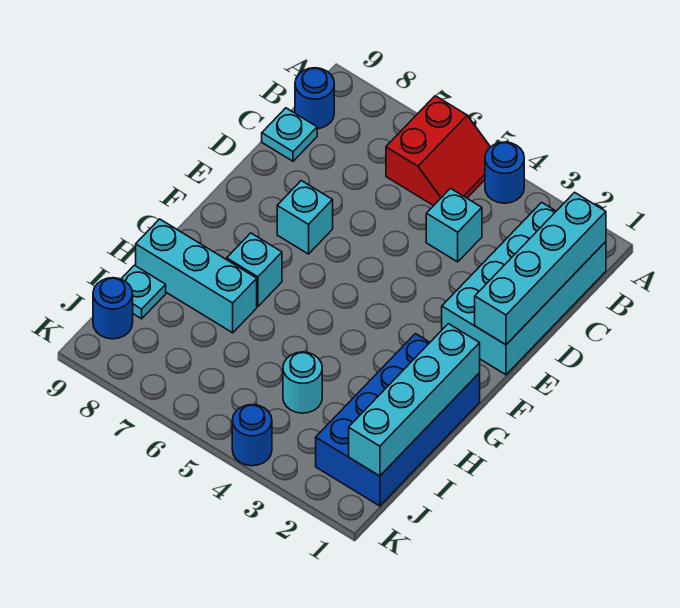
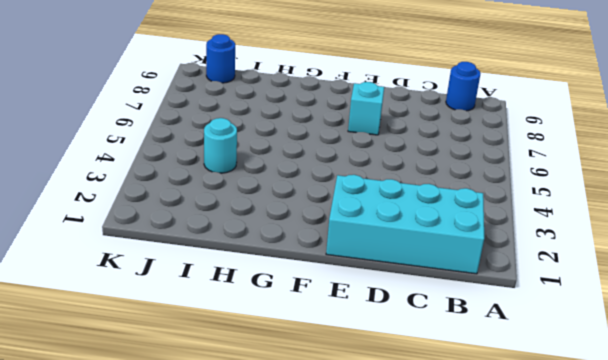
none -> blue 1x1 round brick [485,142,524,203]
none -> red 2x2 slope [386,96,490,206]
none -> cyan 1x1 brick [426,188,482,262]

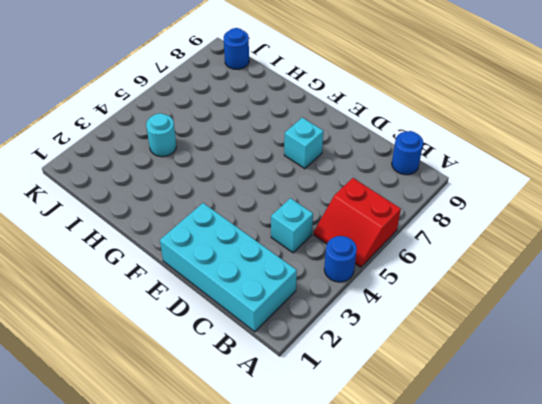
none -> cyan 1x1 plate [262,108,317,161]
none -> blue 2x4 brick [316,334,480,506]
none -> cyan 1x1 brick [227,233,282,306]

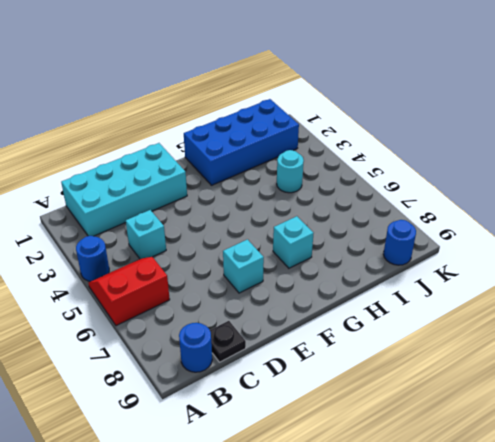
black 1x1 plate [210,321,246,362] -> cyan 1x1 plate [262,108,317,161]
none -> cyan 1x3 brick [136,219,257,333]
none -> cyan 1x1 plate [121,265,166,319]
none -> blue 1x1 round brick [232,405,272,466]

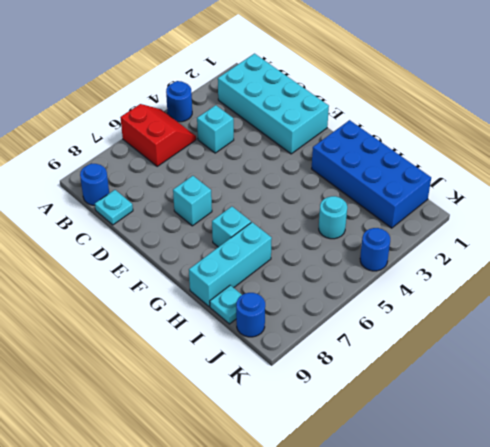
none -> cyan 1x4 brick [475,192,606,345]
none -> cyan 1x4 brick [349,324,480,476]

